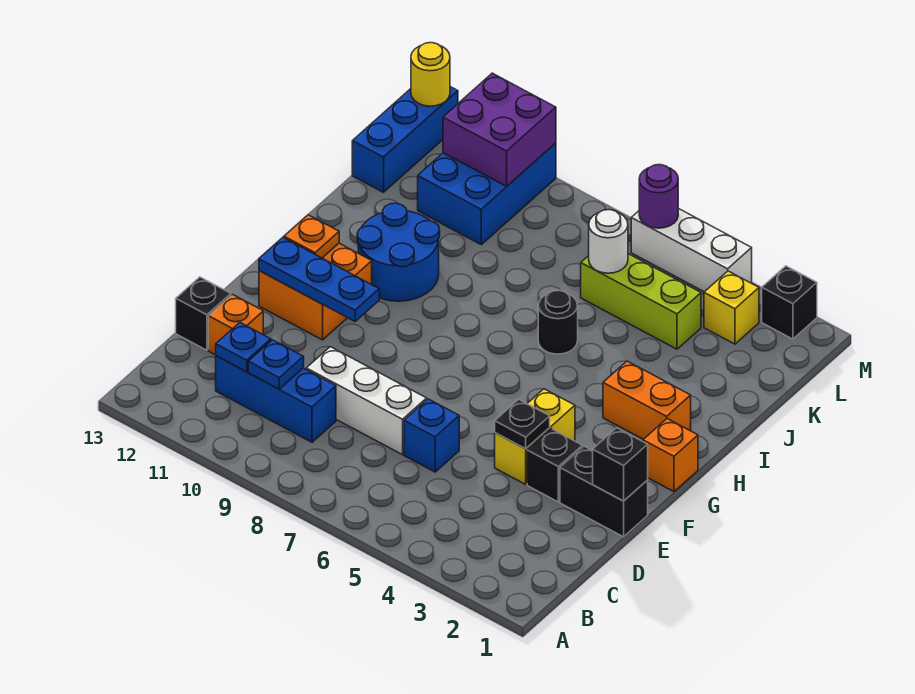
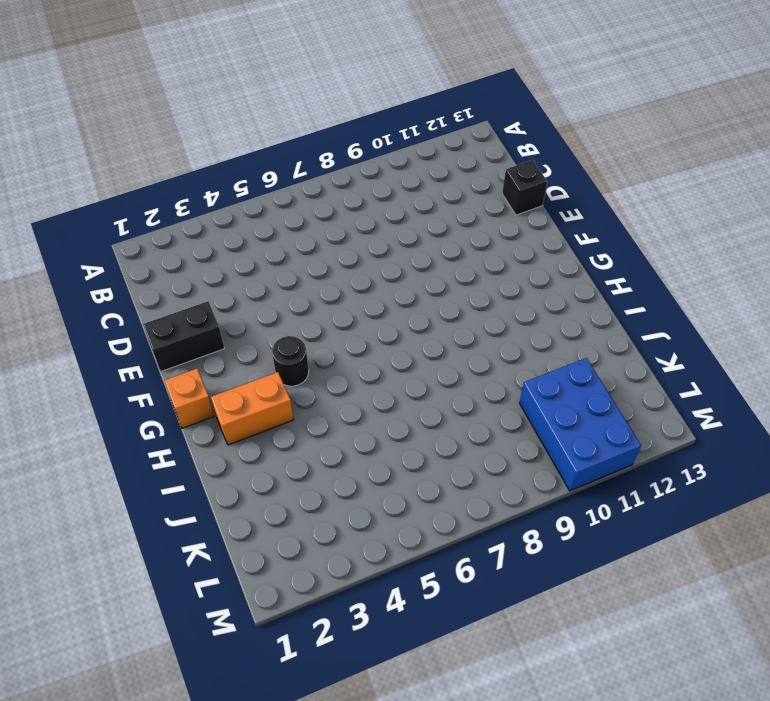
black 1x1 round brick [272,336,309,386] -> black 1x1 round brick moved to [538,290,578,354]
none -> blue 1x3 brick [216,356,336,442]
none -> blue 1x1 brick [404,399,459,472]
none -> white 1x3 brick [306,347,427,455]

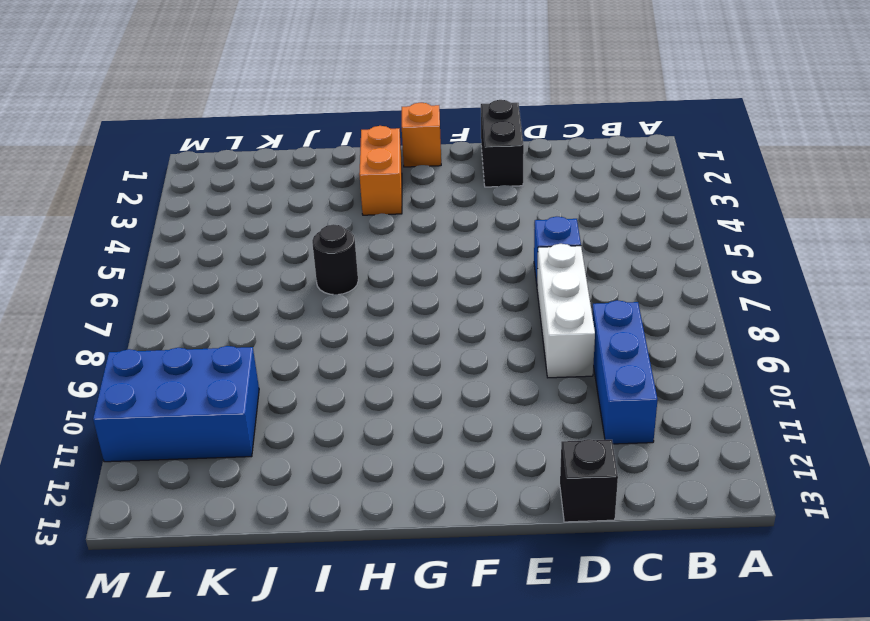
none -> orange 1x1 brick [208,294,263,355]
none -> black 1x1 brick [527,429,582,502]
none -> yellow 1x2 brick [495,389,575,484]

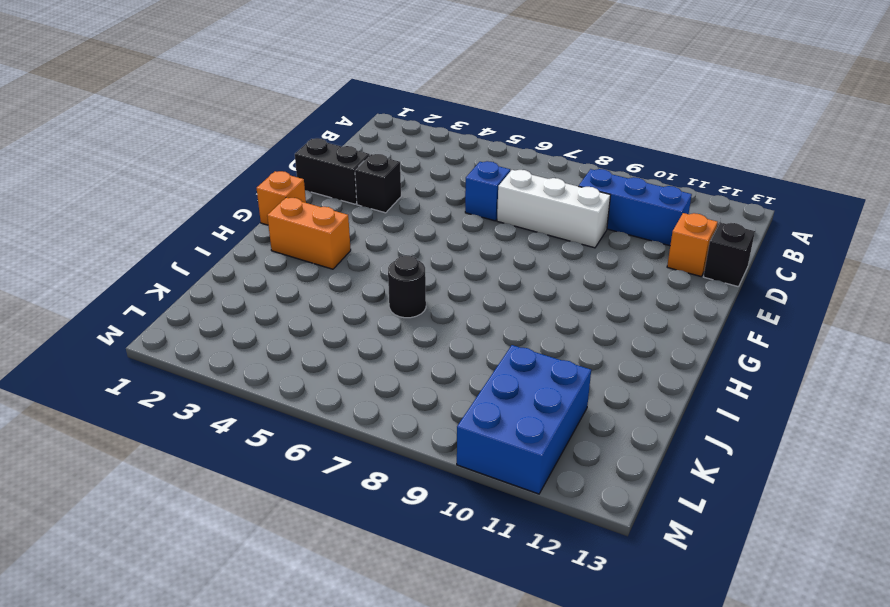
none -> yellow 1x2 brick [495,389,575,484]
none -> orange 2x2 brick [259,243,372,340]
none -> blue 2x2 round brick [357,203,440,301]

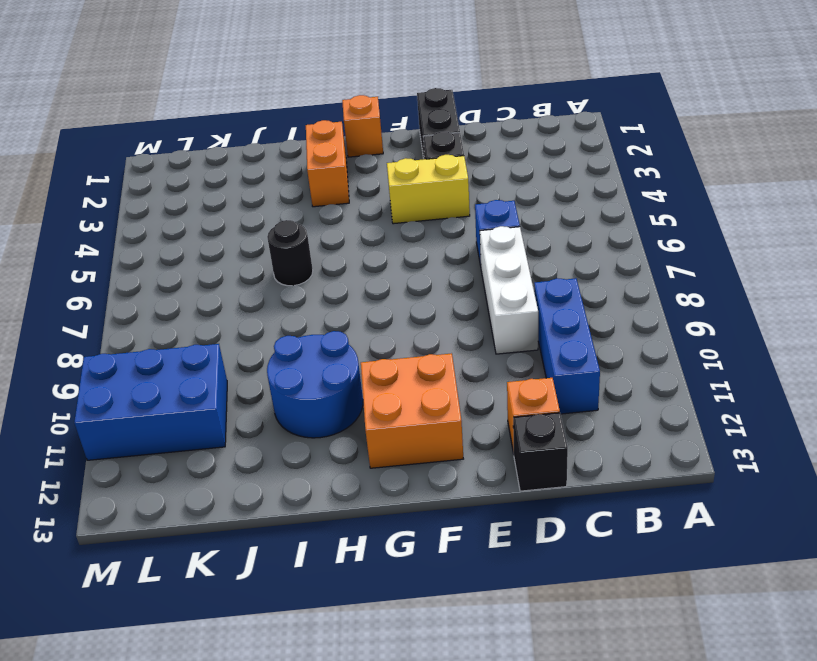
none -> lime 1x3 brick [581,254,701,349]
none -> blue 1x3 brick [352,87,458,192]
none -> yellow 1x1 brick [704,271,759,344]

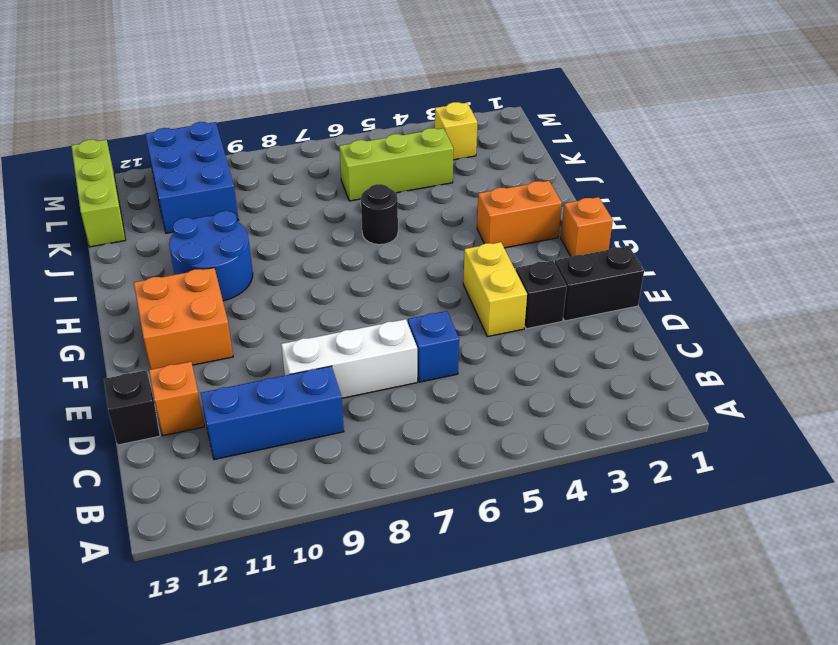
lime 1x3 brick [71,140,126,247] -> blue 1x3 brick [352,87,458,192]
none -> black 1x1 brick [762,266,817,339]
none -> white 1x3 brick [631,208,752,292]
none -> blue 1x1 plate [248,340,304,389]

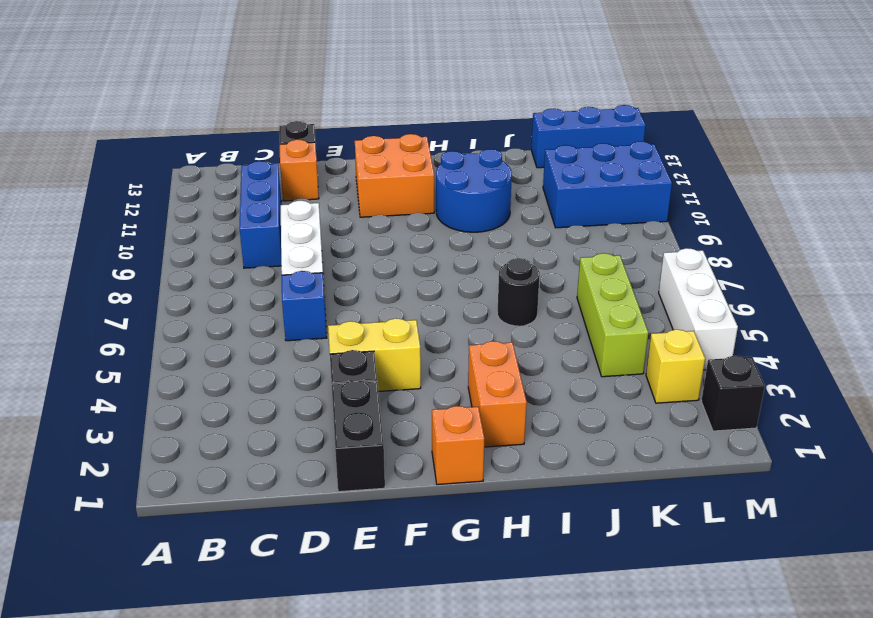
none -> blue 1x1 plate [248,340,304,389]
none -> blue 1x1 plate [216,323,271,372]
none -> black 1x1 brick [593,428,648,501]

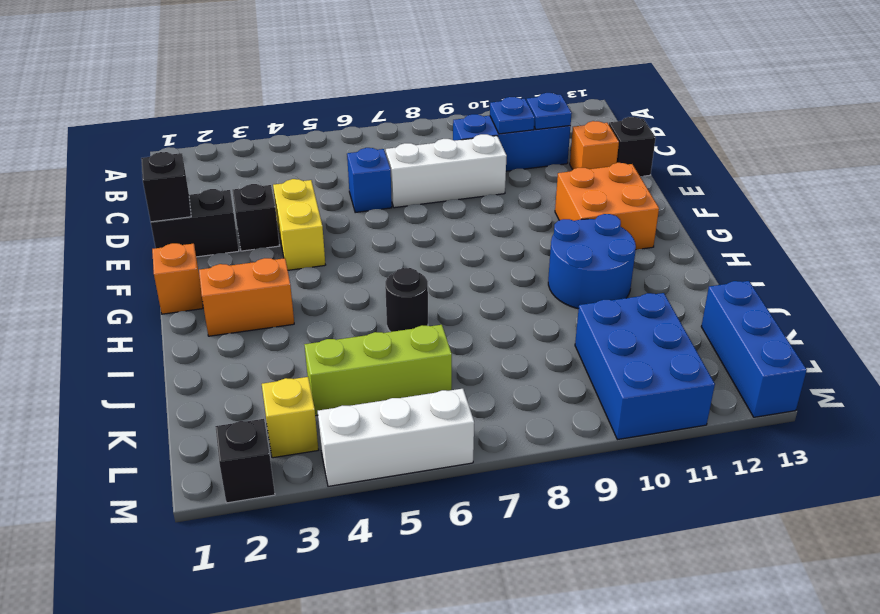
none -> black 1x1 plate [495,399,550,449]
none -> blue 1x3 plate [259,238,379,321]
none -> orange 1x1 plate [284,215,339,258]

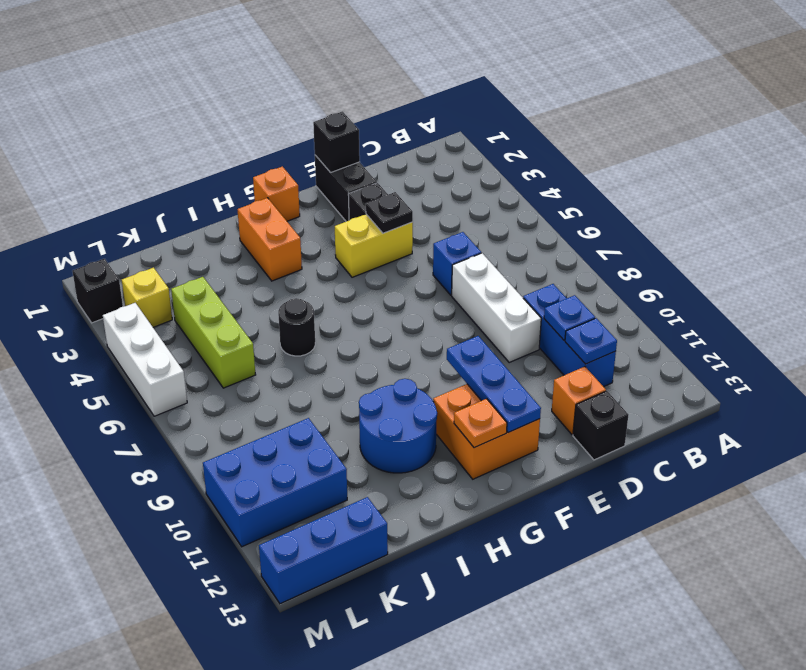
none -> white 1x1 round brick [589,210,628,273]
none -> purple 2x2 brick [443,73,556,186]
none -> purple 1x1 round brick [639,165,678,228]

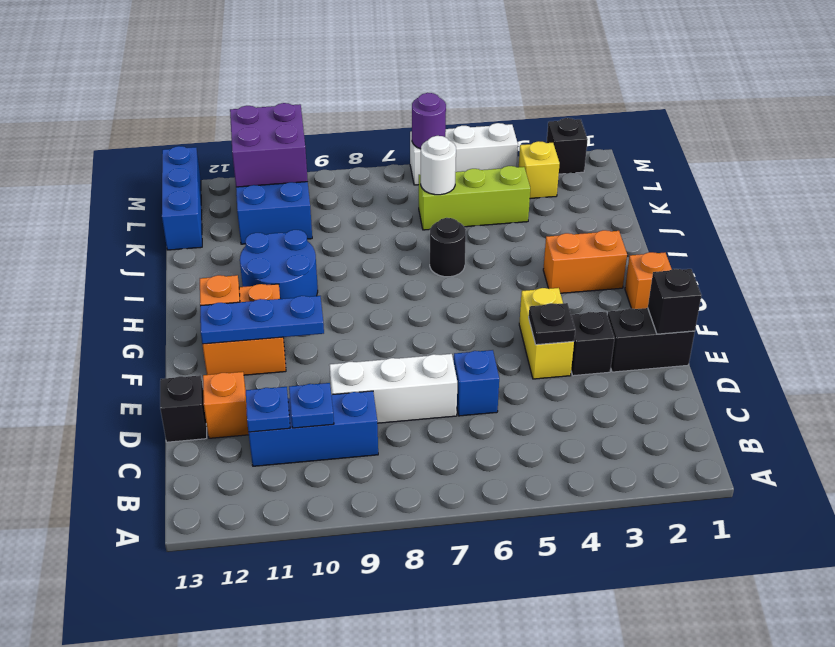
none -> yellow 1x1 round brick [411,43,450,106]

